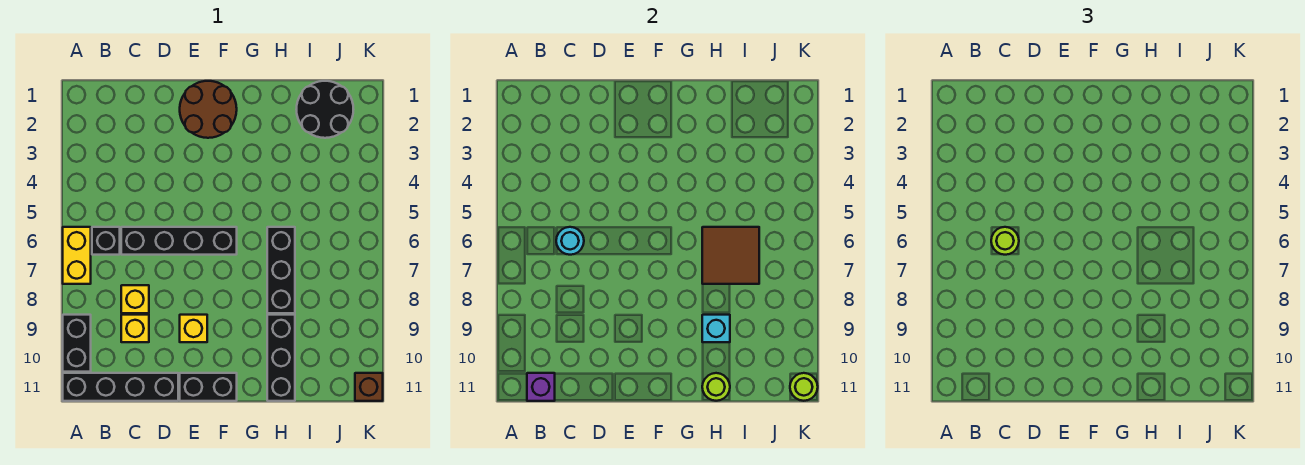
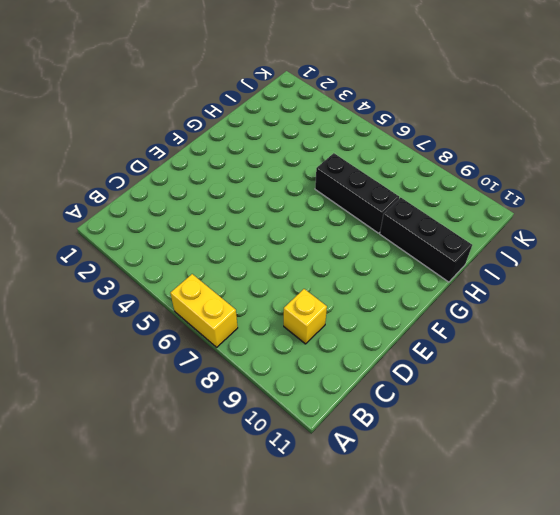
none -> black 1x2 brick [63,315,91,372]
none -> black 1x4 brick [63,373,178,401]
none -> black 1x1 brick [92,227,120,255]

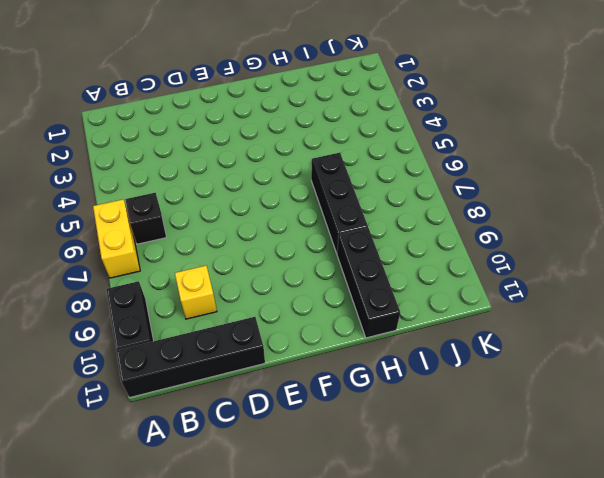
none -> black 1x4 brick [121,227,237,255]
none -> yellow 1x1 brick [121,285,149,313]
none -> brown 2x2 round brick [180,81,237,138]

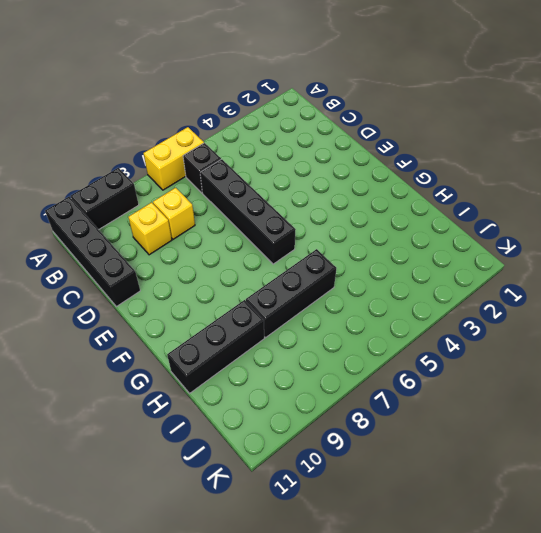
none -> brown 2x2 round brick [180,81,237,138]
none -> yellow 1x1 brick [180,315,207,342]
none -> black 1x2 brick [180,373,237,401]

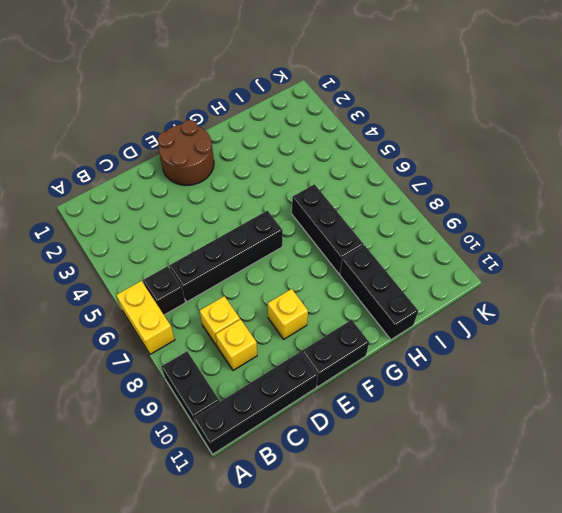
none -> black 2x2 round brick [296,81,353,138]
none -> brown 1x1 brick [355,373,383,401]
none -> purple 1x1 brick [527,373,555,401]

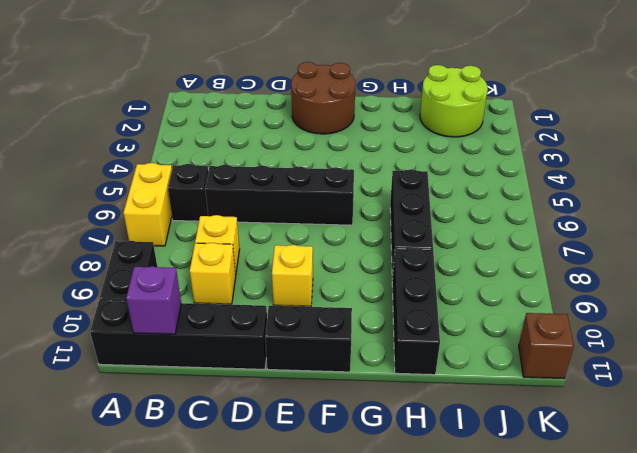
lime 2x2 round brick [420,65,488,137] -> black 2x2 round brick [296,81,353,138]
none -> cyan 1x1 round brick [556,227,584,255]
none -> brown 2x2 tile [702,227,759,284]
none -> cyan 1x1 brick [702,315,730,342]

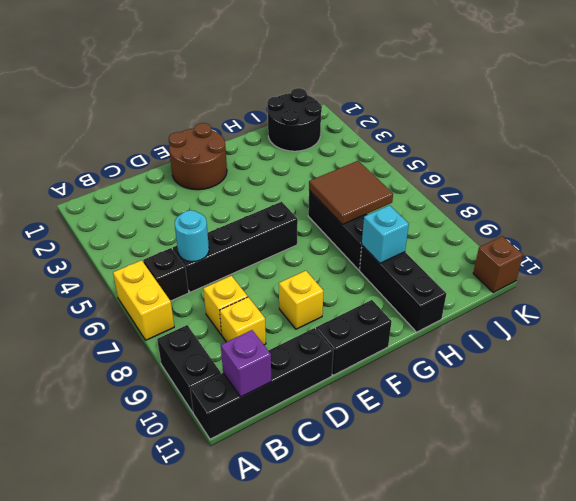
none -> lime 1x1 round brick [702,373,730,401]
none -> lime 1x1 round brick [790,373,818,401]
none -> lime 1x1 round brick [991,227,1019,255]

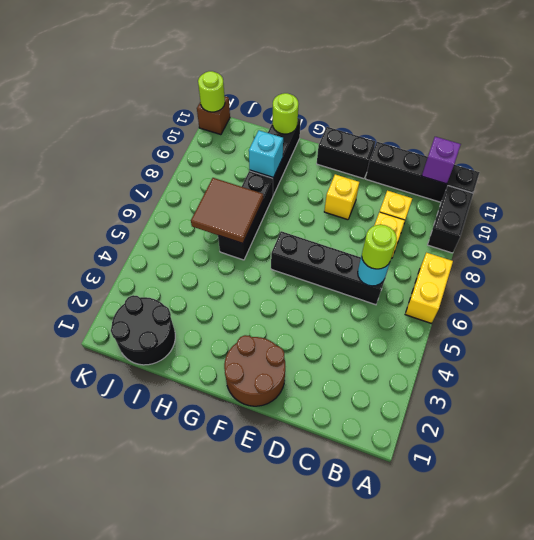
none -> black 1x1 brick [92,227,120,255]

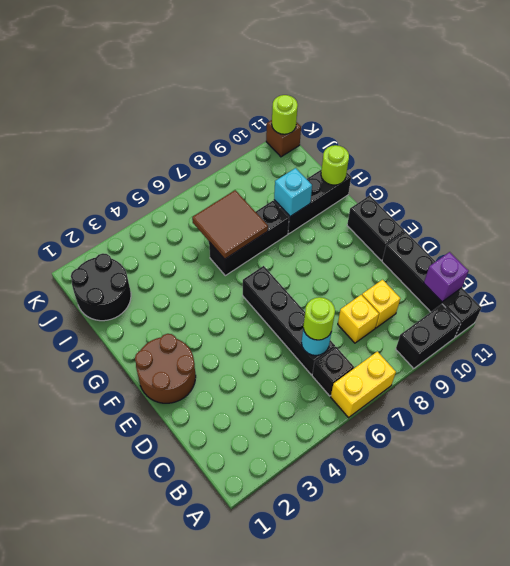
none -> yellow 1x1 brick [180,315,207,342]

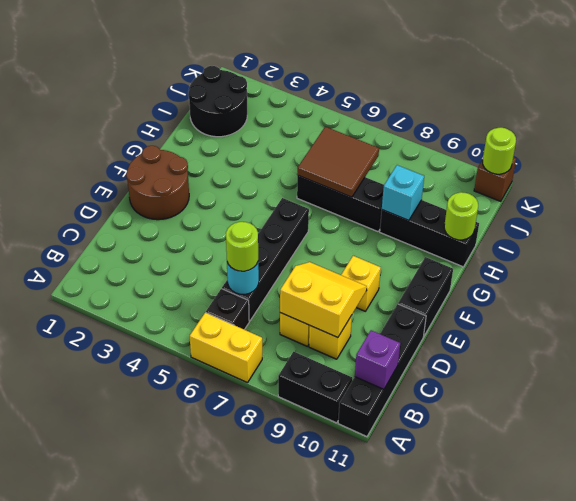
yellow 2x2 slope [280,262,367,338] -> none

